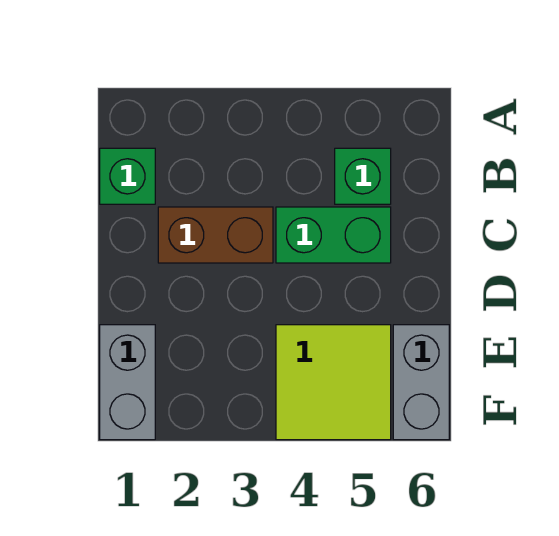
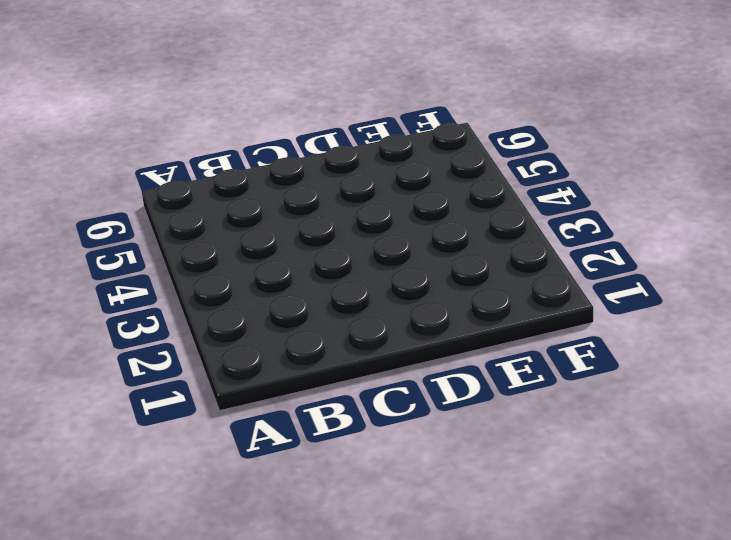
none -> green 1x1 brick [100,148,155,204]
none -> green 1x1 brick [335,148,391,204]

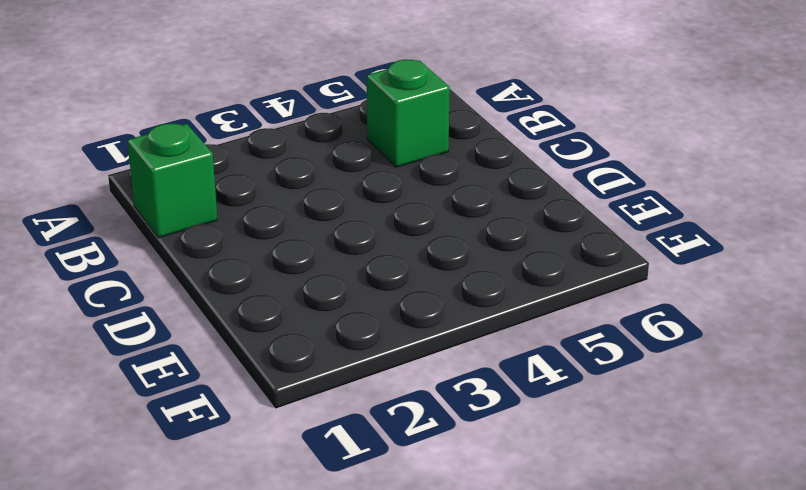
none -> brown 1x2 brick [158,207,273,263]
none -> green 1x2 brick [276,207,391,263]

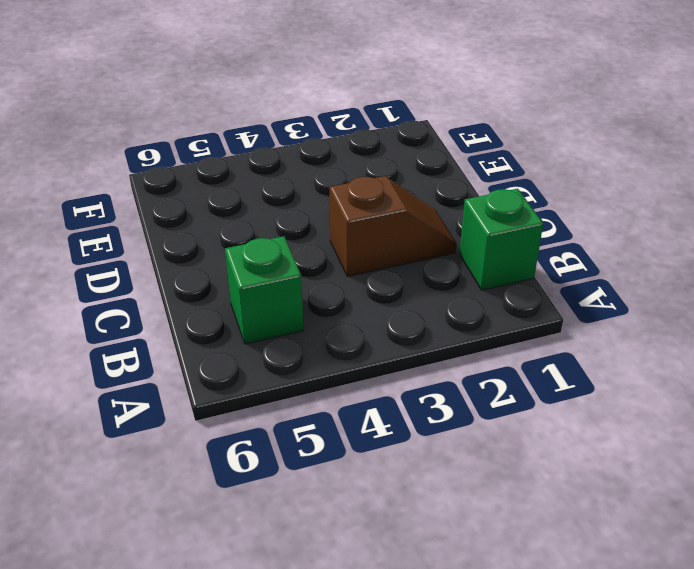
brown 1x2 slope [330,176,456,277] -> brown 1x2 brick [158,207,273,263]
none -> green 1x2 brick [276,207,391,263]
none -> grey 1x2 brick [100,325,155,440]

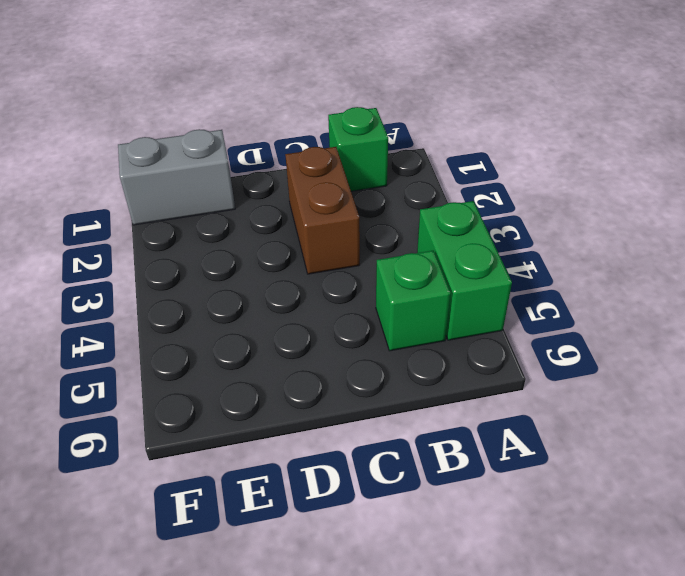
green 1x2 brick [417,201,512,340] -> green 1x2 brick moved to [276,207,391,263]
none -> lime 2x2 tile [276,325,391,440]
none -> grey 1x2 brick [393,325,449,440]

